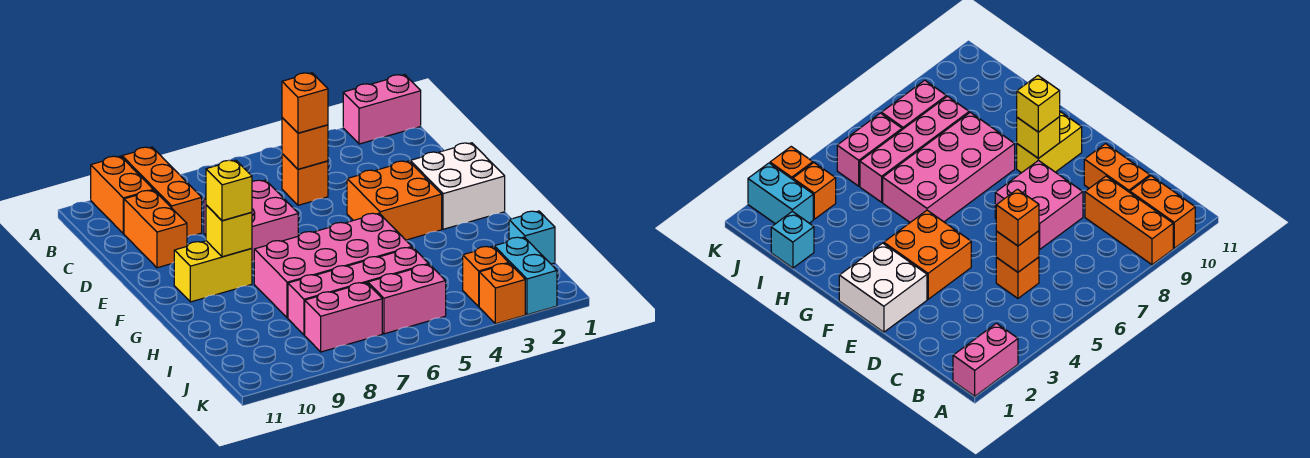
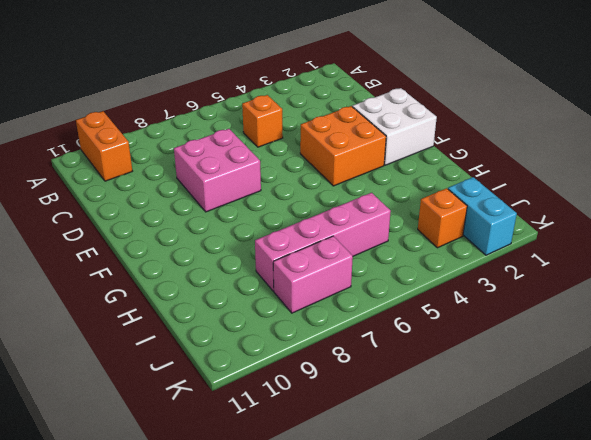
none -> pink 1x2 brick [343,75,421,144]
none -> orange 1x3 brick [122,147,202,237]
none -> orange 1x2 brick [124,190,187,268]

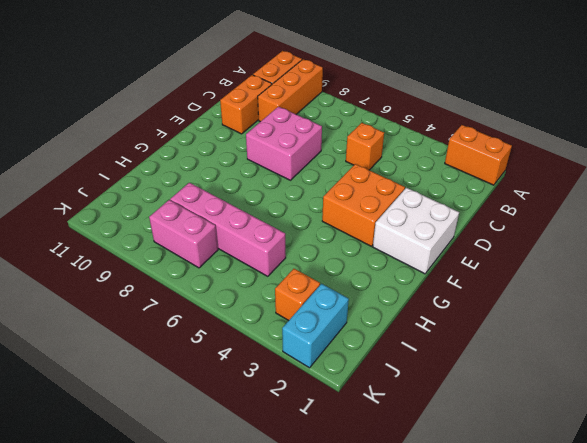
orange 1x2 brick [445,125,512,185] -> pink 1x2 brick [343,75,421,144]
none -> yellow 1x2 brick [174,241,252,302]
none -> pink 2x4 brick [254,213,412,318]
none -> cyan 1x1 brick [509,211,555,264]

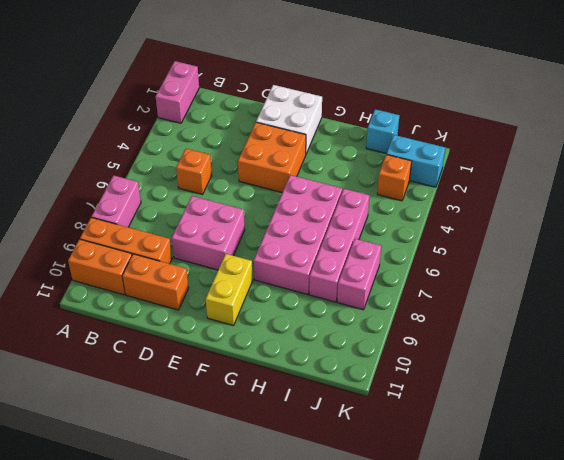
pink 1x2 brick [92,175,141,227] -> pink 1x2 brick moved to [368,264,446,334]
none -> orange 1x1 brick [479,263,525,324]
none -> orange 1x1 brick [282,118,328,169]
none -> yellow 1x1 brick [206,205,252,257]

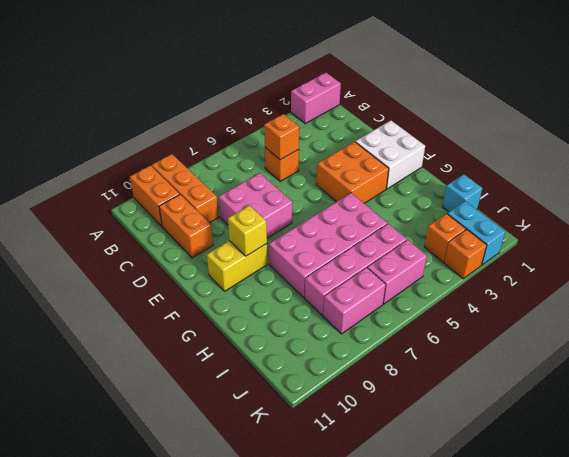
none -> orange 1x1 brick [282,73,328,133]
none -> yellow 1x1 brick [206,160,252,221]

